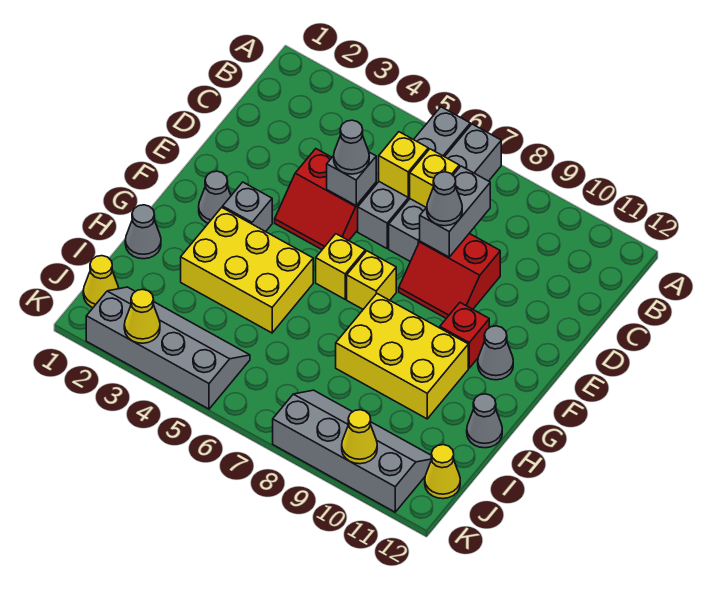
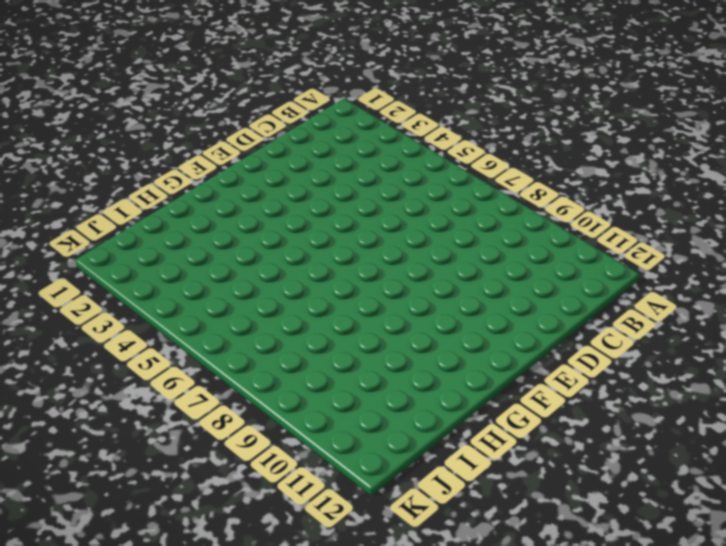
none -> grey 1x4 brick [358,107,470,248]
none -> grey 1x4 brick [389,124,501,261]
none -> red 2x2 slope [275,149,376,249]

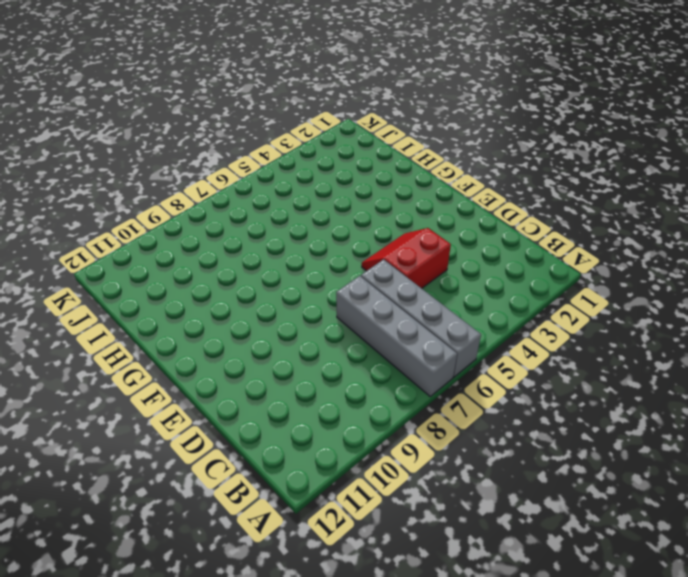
none -> red 2x2 slope [399,234,500,318]
none -> grey 1x1 cone [199,171,231,223]
none -> grey 1x1 brick [223,182,272,232]

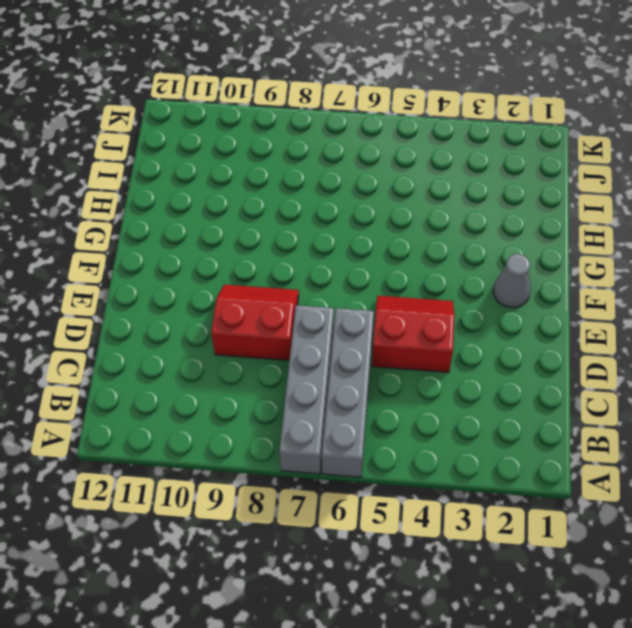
none -> grey 1x1 brick [223,182,272,232]
none -> yellow 1x1 brick [316,234,365,299]
none -> yellow 1x1 brick [347,251,396,309]

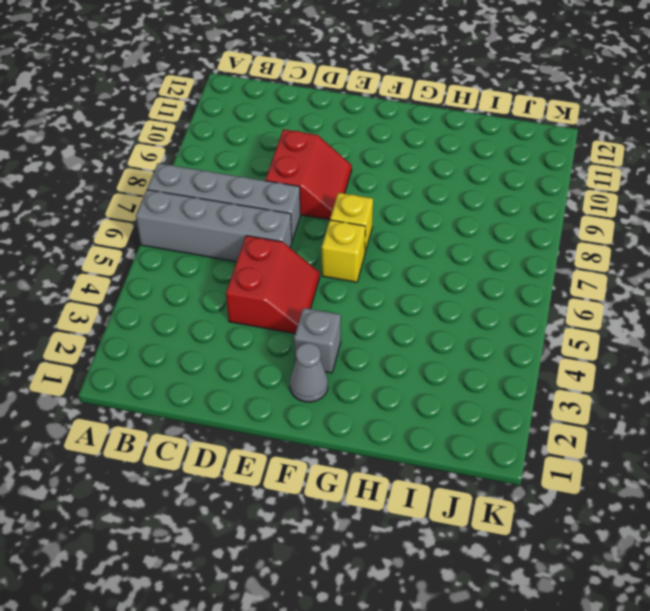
none -> red 1x1 brick [440,303,489,368]
none -> grey 1x1 cone [478,326,513,380]
none -> yellow 2x3 brick [181,208,313,333]

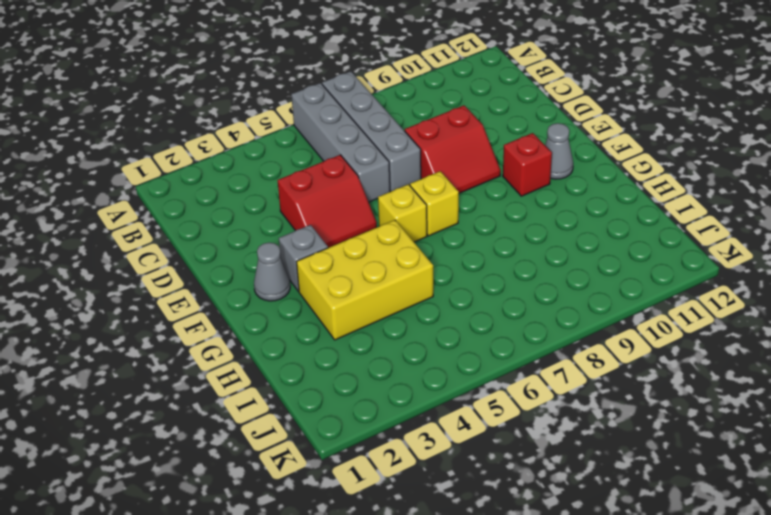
none -> yellow 2x3 brick [336,294,468,419]
none -> grey 1x1 cone [125,205,161,259]
none -> grey 1x1 cone [467,394,502,448]

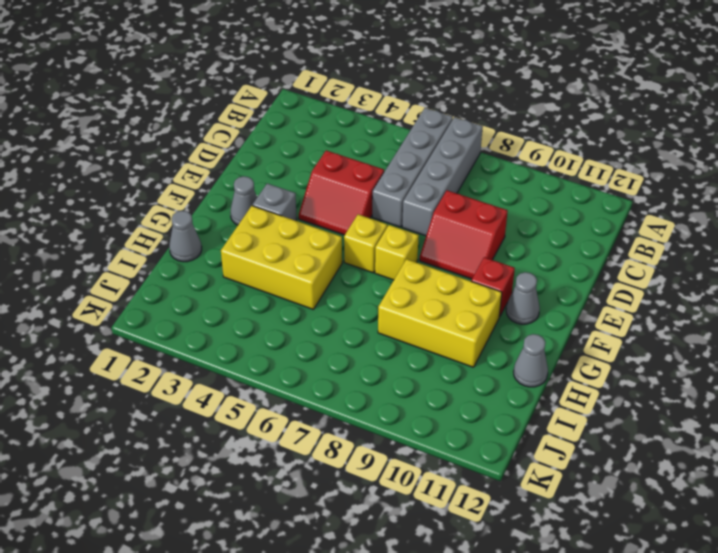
none -> yellow 1x1 cone [83,256,119,308]
none -> grey 2x4 slope [86,287,250,409]
none -> grey 2x4 slope [273,390,432,512]

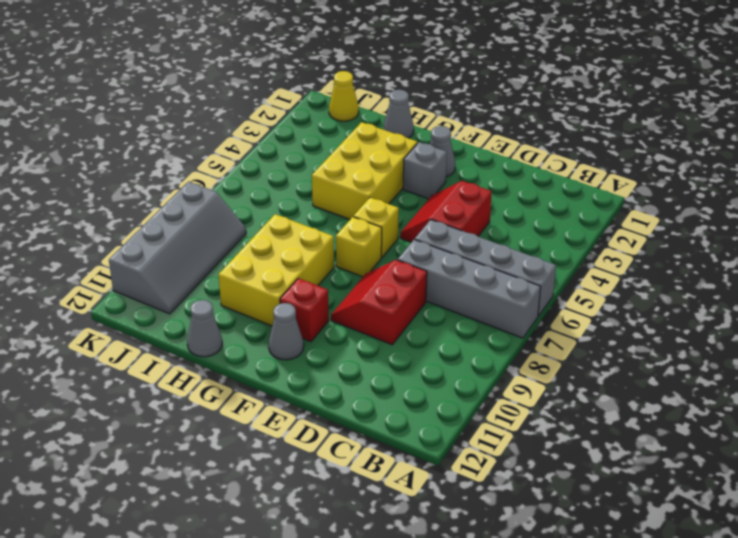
none -> grey 2x4 slope [86,287,250,409]
none -> yellow 1x1 cone [425,445,460,499]
none -> yellow 1x1 brick [379,132,428,197]

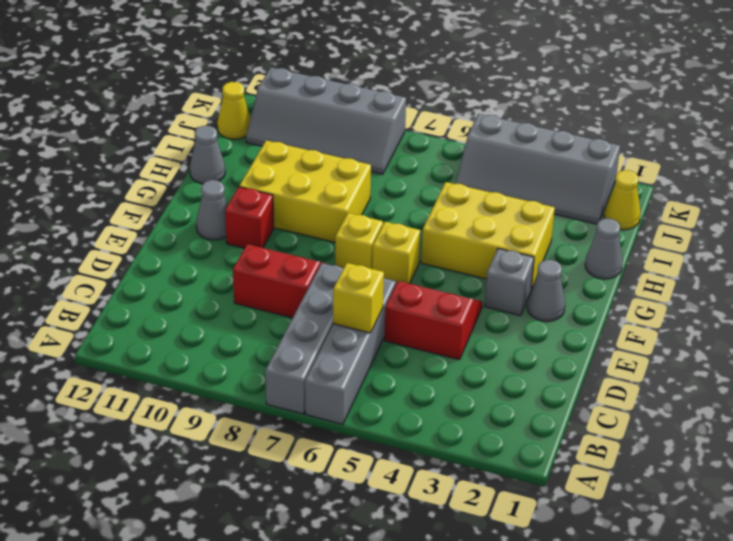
none -> yellow 1x1 brick [409,149,459,207]
none -> grey 1x2 brick [420,166,490,257]
none -> grey 1x1 brick [327,152,376,205]

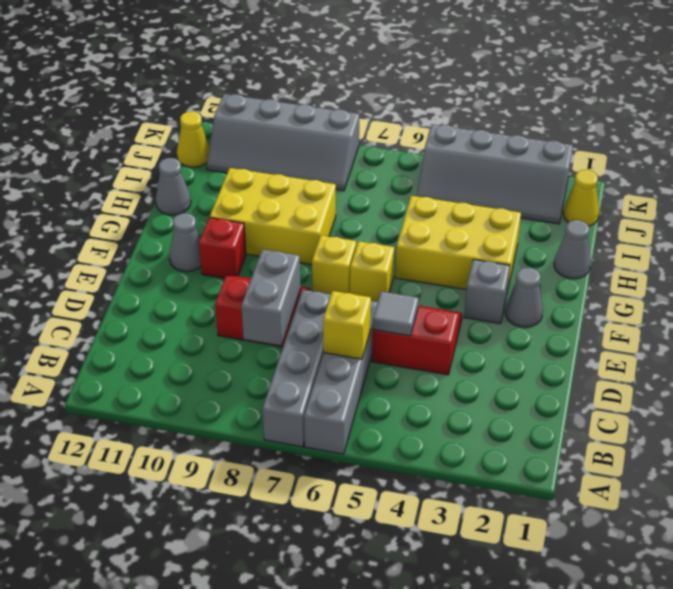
grey 1x1 tile [373,291,419,336] -> grey 1x1 brick [327,152,376,205]
none -> yellow 1x1 brick [409,149,459,207]
none -> yellow 1x1 cone [124,290,160,343]
none -> yellow 1x1 cone [342,410,377,464]

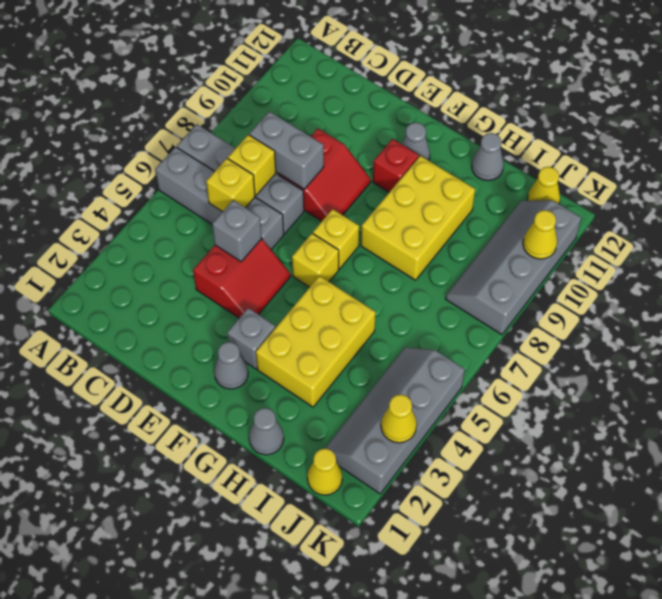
none -> grey 1x1 cone [334,120,369,174]
none -> grey 1x1 cone [427,172,462,226]

